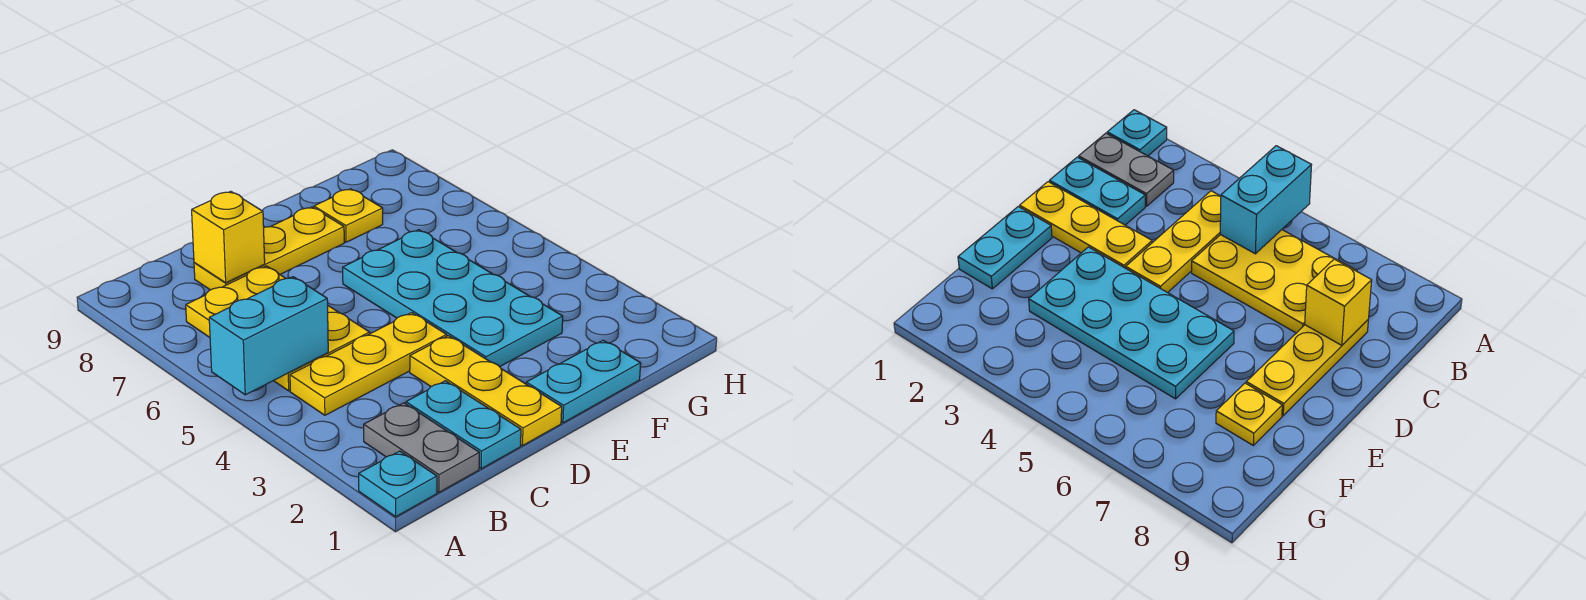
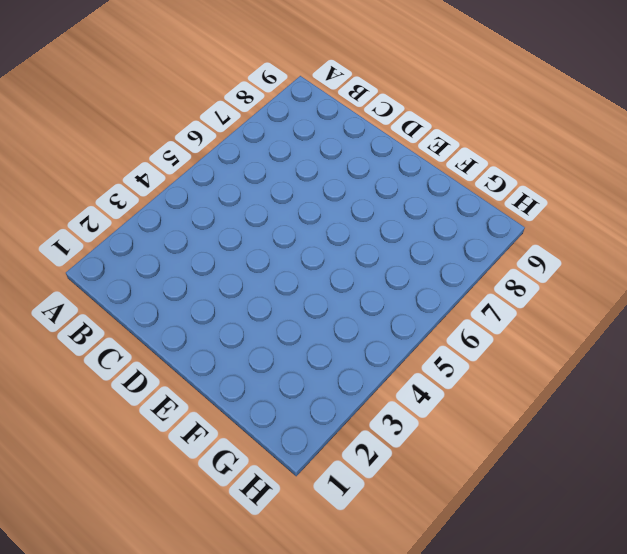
none -> cyan 1x1 plate [359,451,437,517]
none -> grey 1x2 plate [364,403,479,492]
none -> yellow 1x3 plate [290,313,447,415]

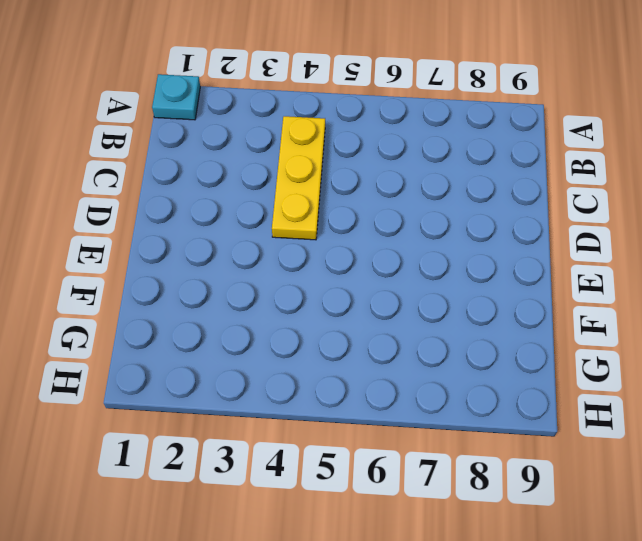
none -> grey 1x2 plate [364,403,479,492]
none -> yellow 2x3 plate [186,266,370,391]
none -> cyan 1x2 plate [406,381,521,469]

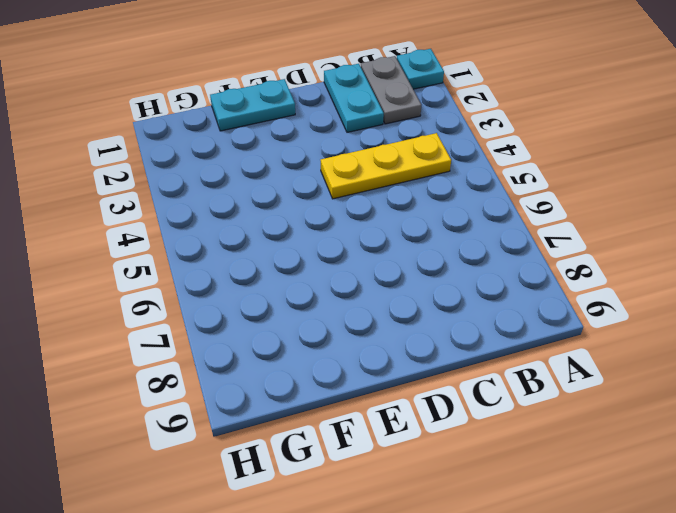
none -> yellow 2x3 plate [186,266,370,391]
none -> yellow 1x3 plate [194,207,344,290]
none -> yellow 1x3 plate [410,336,562,446]

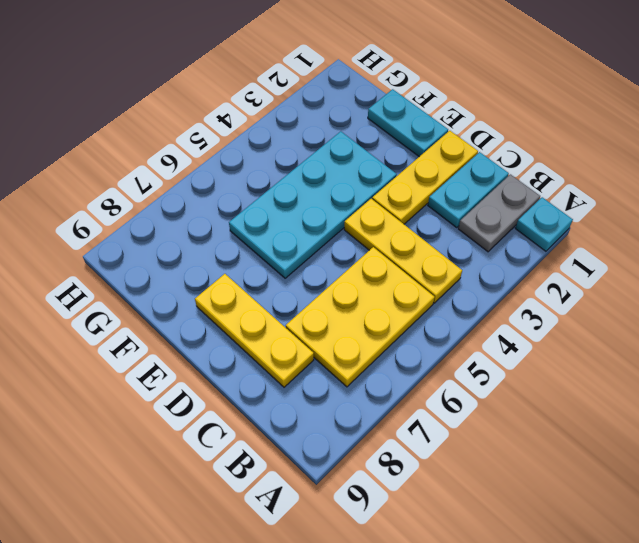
none -> yellow 1x1 plate [314,189,383,242]
none -> cyan 1x2 brick [209,277,328,395]
none -> yellow 1x1 brick [192,191,265,283]

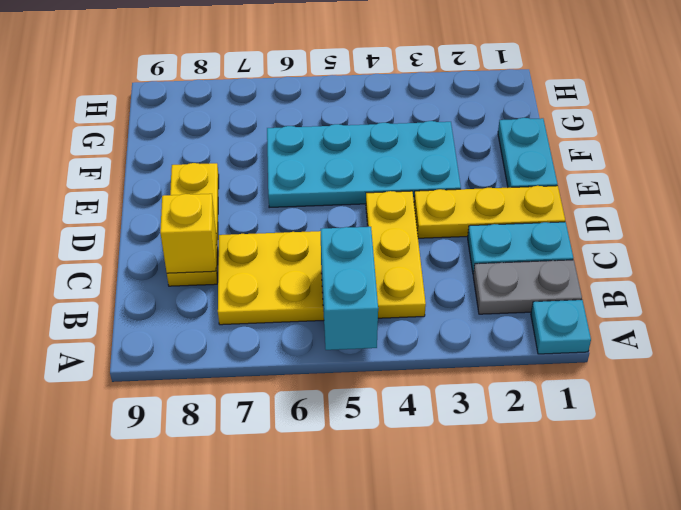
none -> yellow 1x1 plate [314,189,383,242]

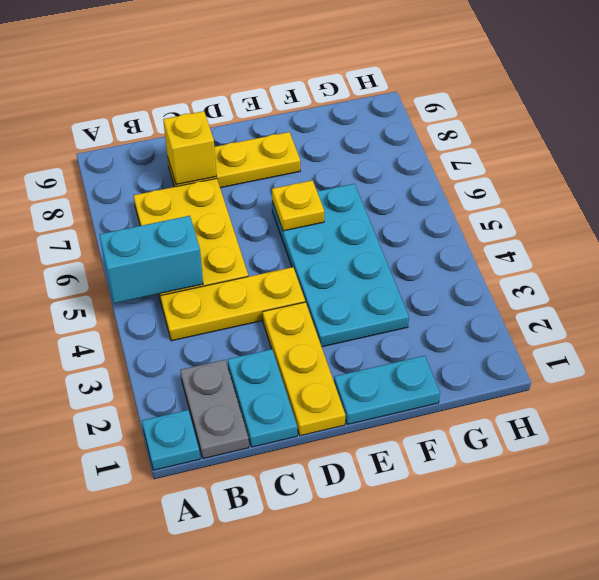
yellow 1x1 plate [272,180,324,231] -> yellow 1x1 plate moved to [314,189,383,242]

